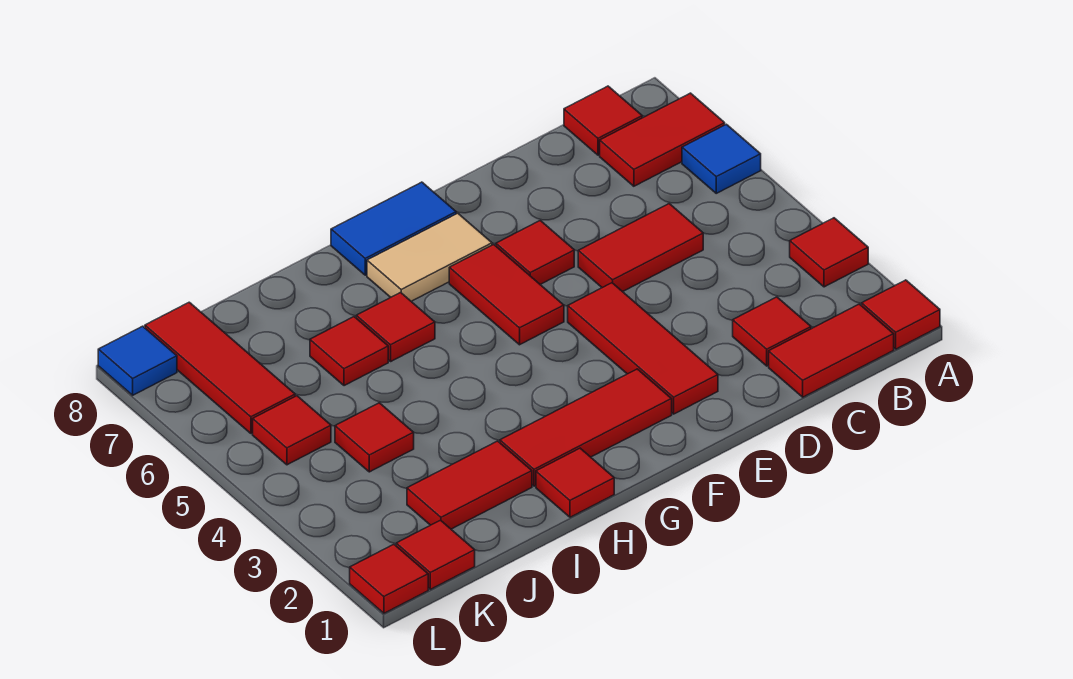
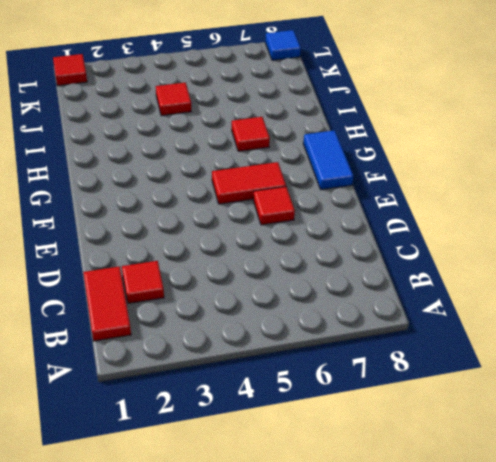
none -> red 1x1 tile [862,280,940,349]
none -> red 1x1 tile [790,218,868,287]
none -> blue 1x1 tile [682,124,761,193]

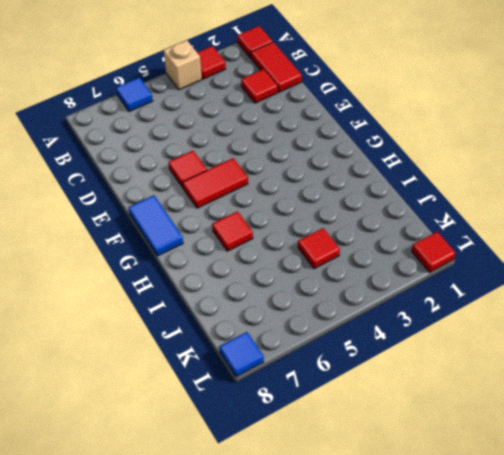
tan 1x1 brick [164,40,202,90] -> none
none -> red 1x2 tile [600,93,725,186]
none -> red 1x1 tile [564,86,642,155]
none -> red 1x2 tile [578,204,703,292]

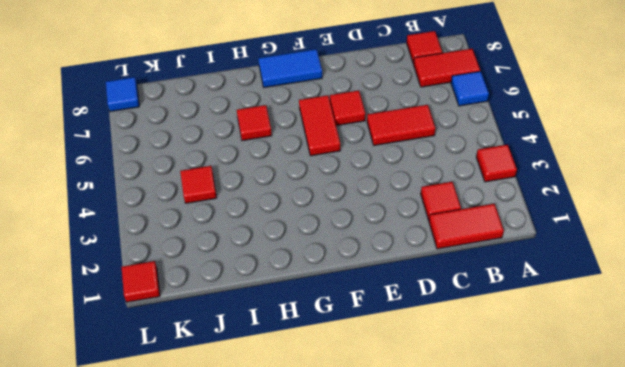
none -> red 1x1 tile [862,280,940,349]
none -> red 1x3 tile [568,283,718,414]
none -> red 1x3 tile [500,369,672,486]

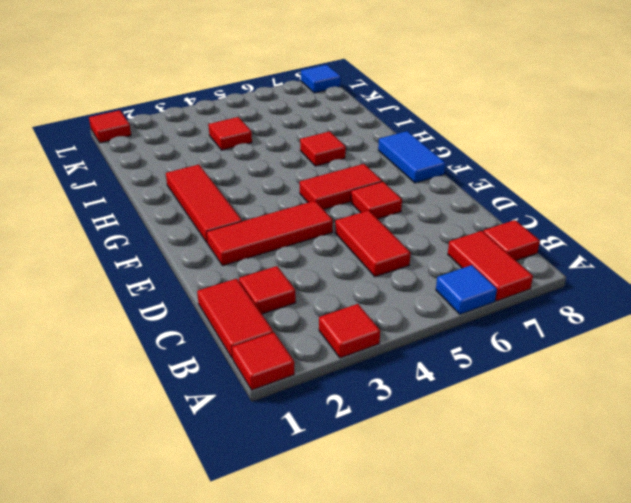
none -> tan 1x2 tile [367,213,492,301]
none -> red 1x1 tile [536,448,614,517]
none -> red 1x2 tile [407,441,532,529]

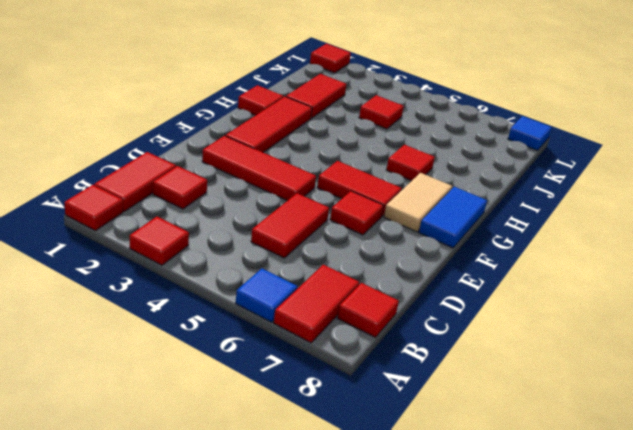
none -> red 1x1 tile [310,317,388,386]
none -> red 1x1 tile [396,520,475,589]
none -> red 1x1 tile [253,396,331,465]

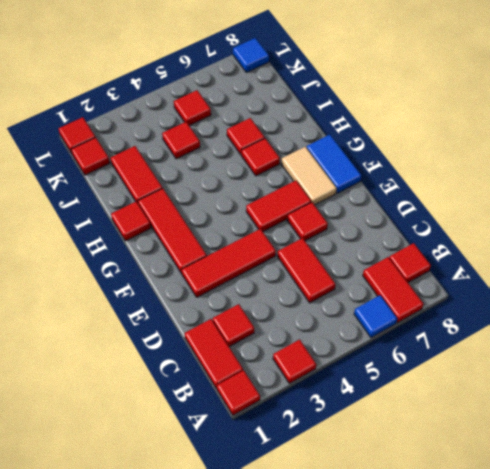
none -> red 1x3 tile [145,302,295,434]

